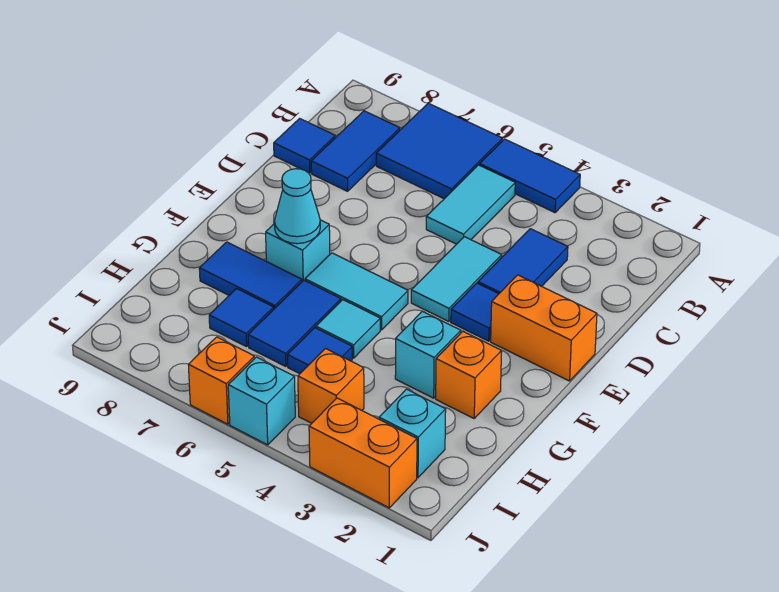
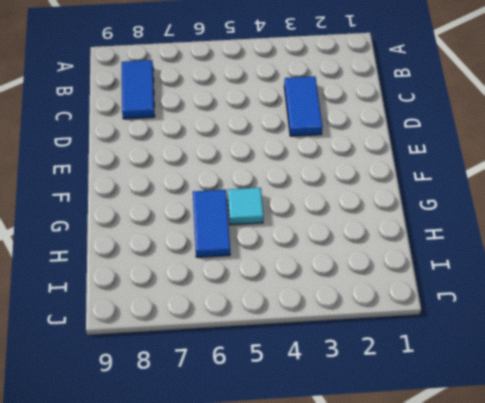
none -> blue 1x2 tile [480,139,580,213]
none -> blue 2x2 tile [376,103,503,199]
none -> cyan 1x2 tile [426,165,515,244]

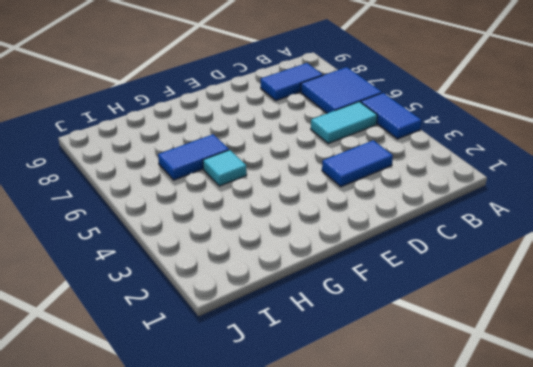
none -> blue 1x1 tile [274,118,335,173]
none -> cyan 1x2 tile [411,237,502,322]
none -> orange 1x2 brick [491,275,597,381]

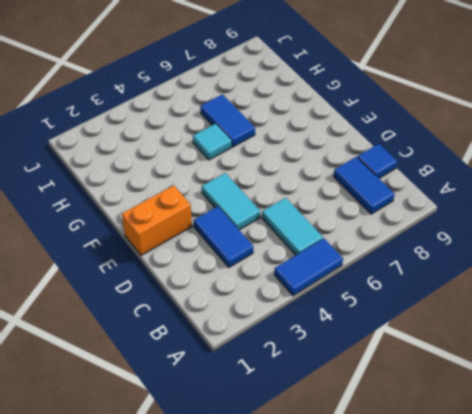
none -> blue 2x2 tile [376,103,503,199]
none -> blue 1x1 tile [451,283,498,341]
none -> cyan 1x2 tile [305,253,408,330]

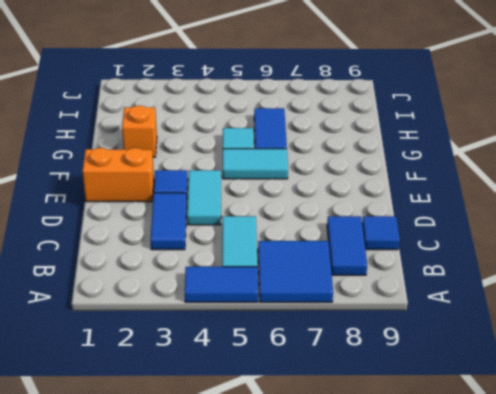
none -> cyan 1x1 brick [266,220,330,281]
none -> cyan 1x1 brick [395,311,461,398]
none -> blue 1x2 tile [199,242,302,309]

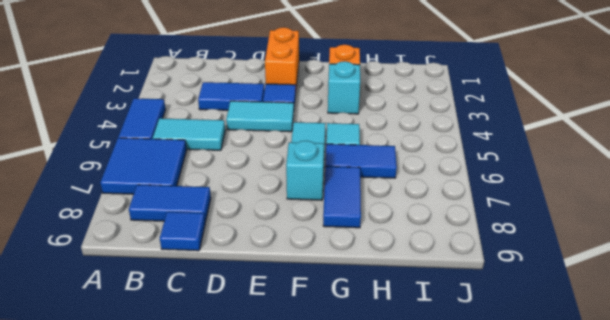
none -> blue 1x1 tile [288,328,352,374]
none -> blue 1x1 tile [209,289,274,347]
none -> cyan 1x1 brick [379,389,446,478]

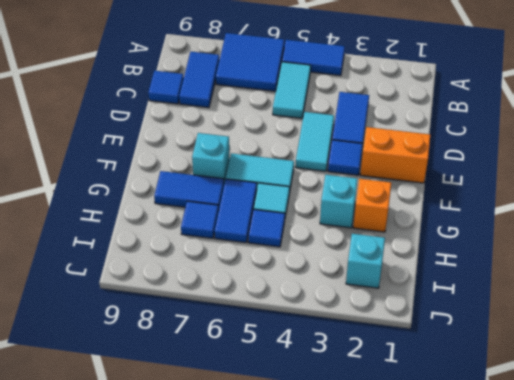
none -> orange 1x1 brick [298,349,364,423]
none -> orange 1x2 brick [309,398,417,508]
none -> cyan 1x1 brick [228,357,295,445]

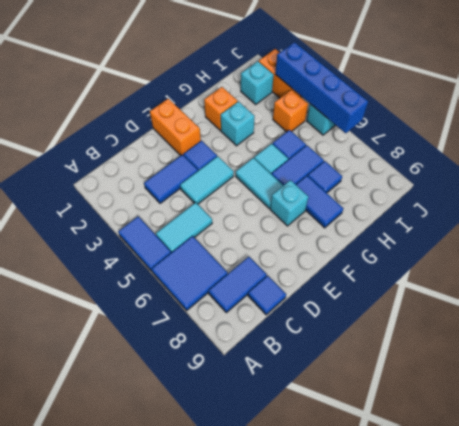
blue 1x4 brick [275,42,368,133] -> none
none -> orange 1x1 brick [188,337,255,424]
none -> cyan 1x1 cone [274,169,320,244]

